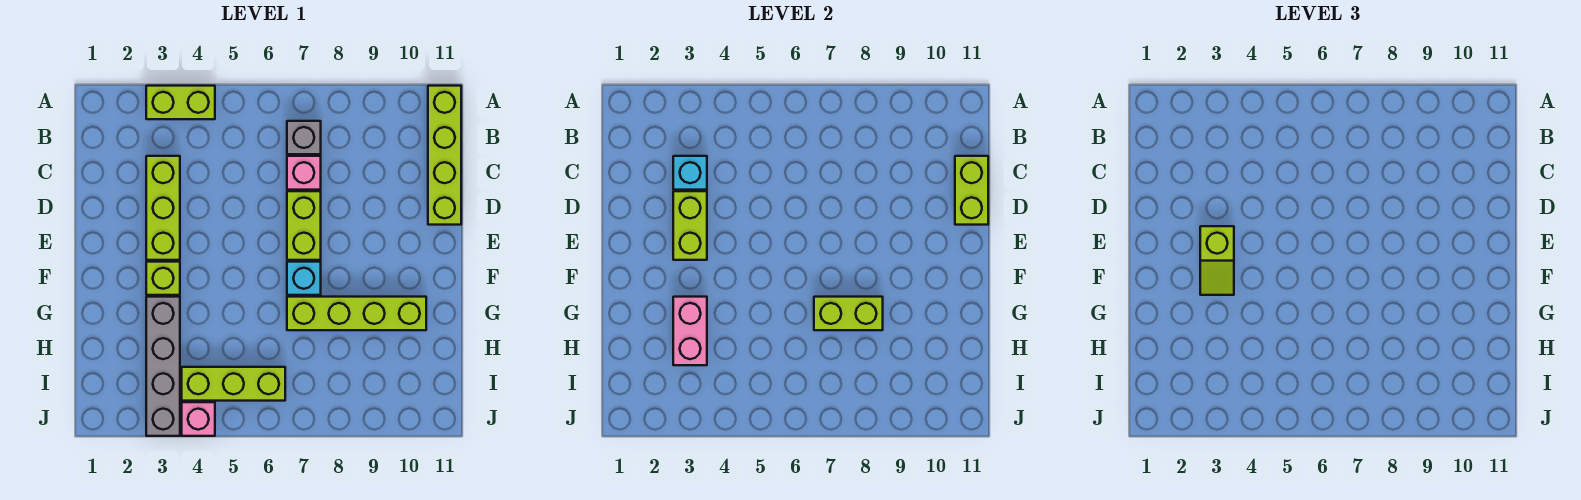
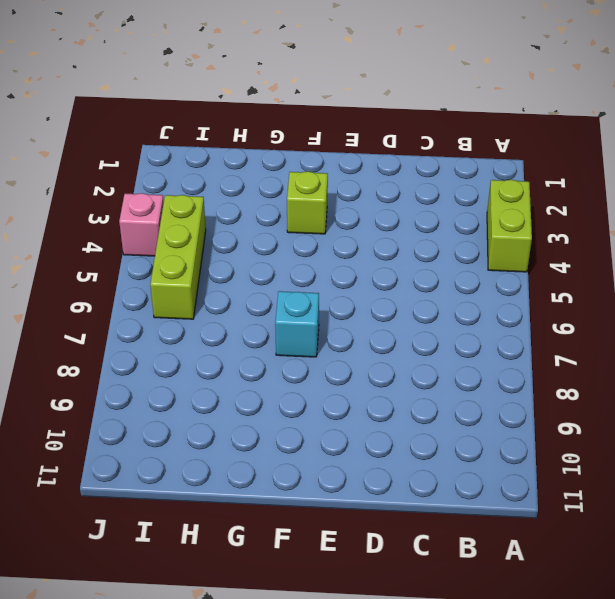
none -> lime 1x4 brick [428,86,461,225]
none -> grey 1x1 brick [287,121,321,154]
none -> lime 1x3 brick [146,156,180,260]

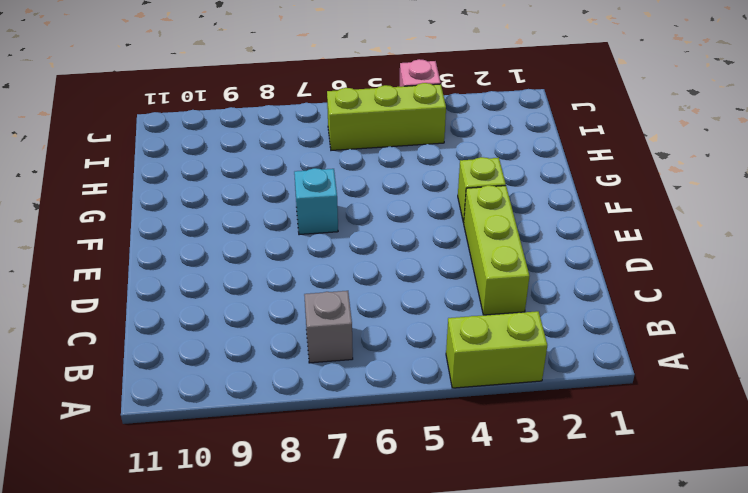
none -> lime 1x4 brick [428,86,461,225]
none -> pink 1x1 brick [287,156,321,190]
none -> lime 1x2 brick [287,191,321,260]

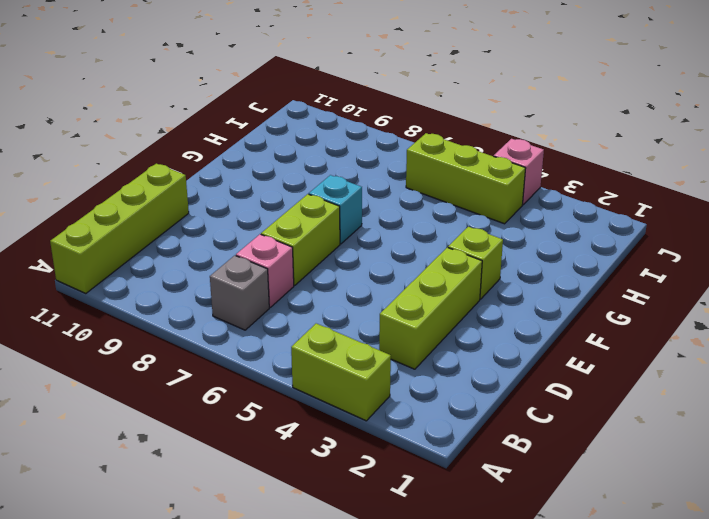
none -> grey 1x4 brick [146,297,180,436]
none -> lime 1x4 brick [287,297,426,330]
none -> cyan 1x1 brick [673,156,707,190]

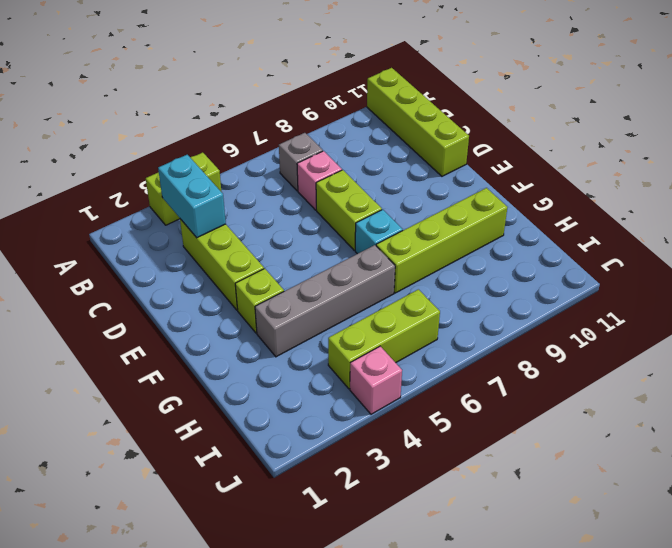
cyan 1x2 brick [158,155,226,238] -> cyan 1x1 brick [673,156,707,190]
grey 1x4 brick [255,245,395,357] -> grey 1x4 brick turned to [146,297,180,436]
none -> lime 1x2 brick [955,156,988,225]
none -> lime 1x2 brick [673,191,707,260]
none -> pink 1x2 brick [673,297,707,365]

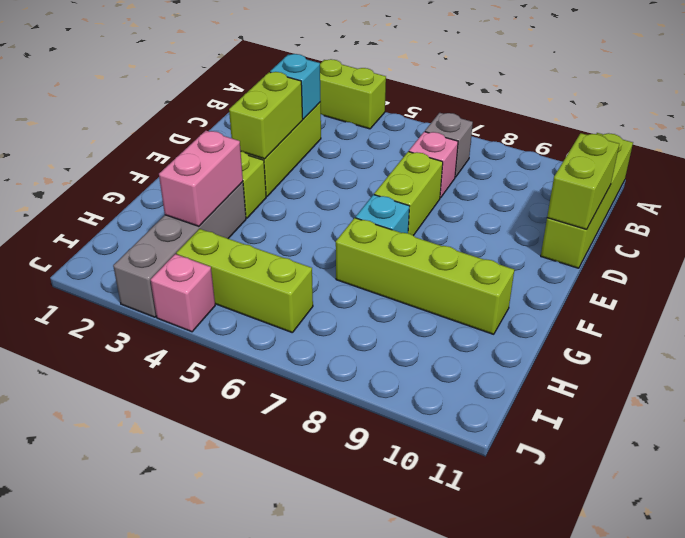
none -> lime 1x2 brick [814,297,883,330]
none -> lime 1x2 slope [1200,226,1234,295]

